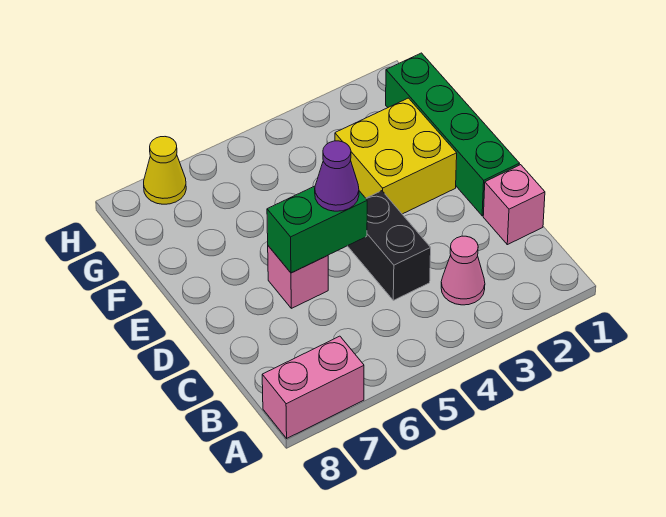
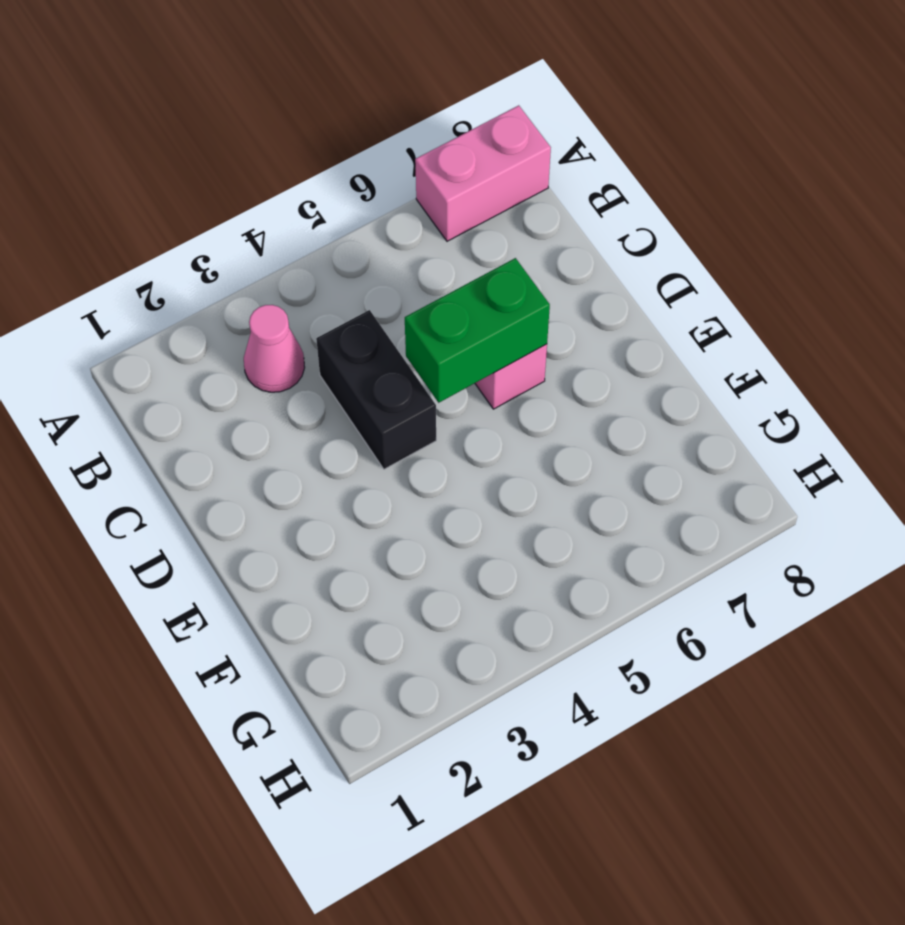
none -> pink 1x1 brick [483,165,545,245]
none -> green 1x4 brick [386,53,519,216]

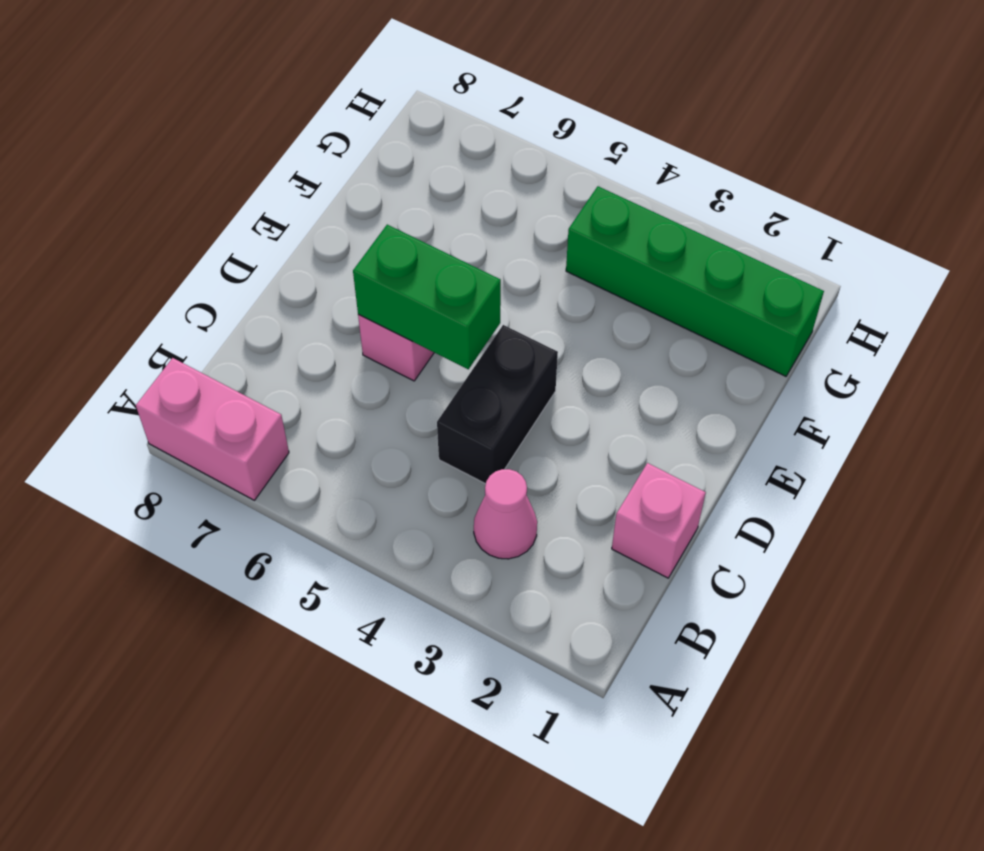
green 1x4 brick [566,186,824,376] -> green 1x4 brick turned to [386,53,519,216]
none -> yellow 2x2 brick [335,98,457,214]
none -> yellow 1x1 cone [144,137,186,204]

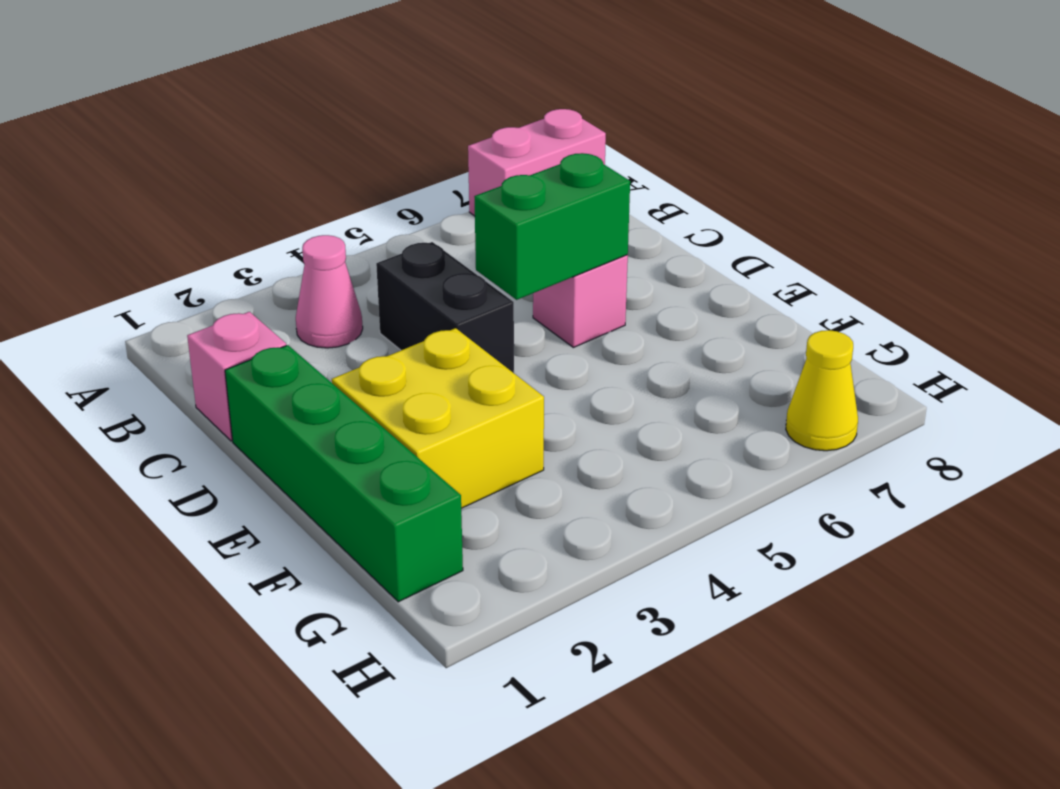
none -> purple 1x1 cone [315,141,359,211]

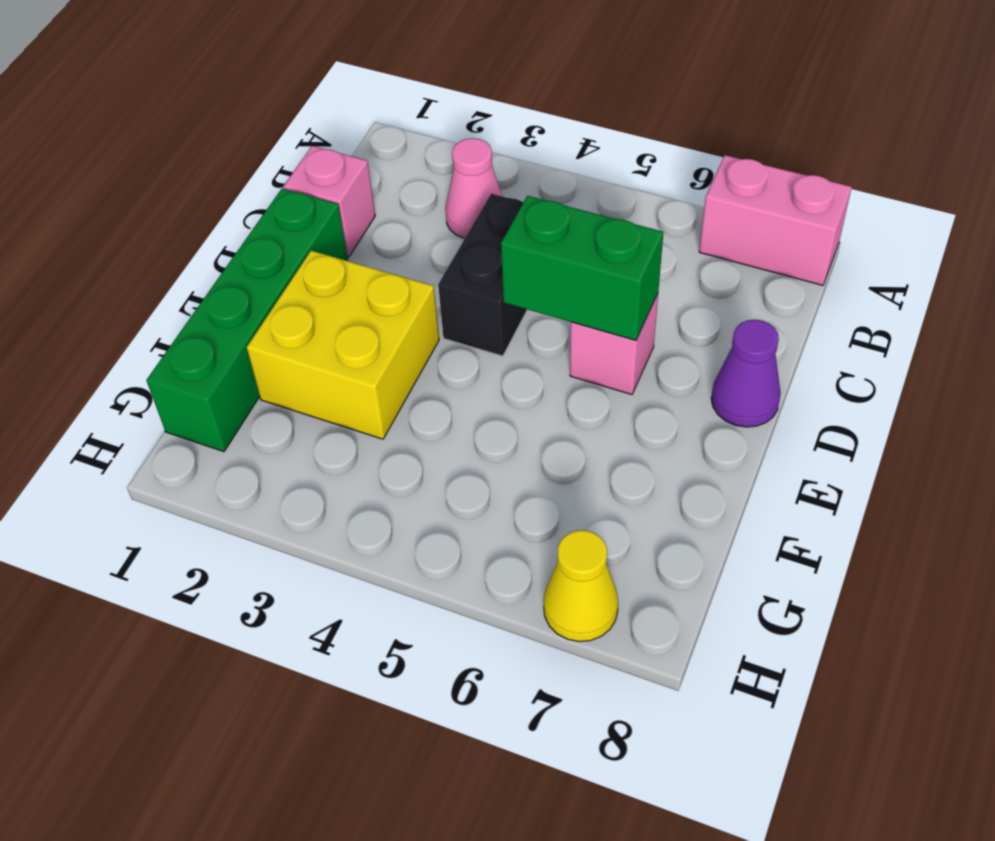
purple 1x1 cone [711,320,781,427] -> purple 1x1 cone moved to [315,141,359,211]

